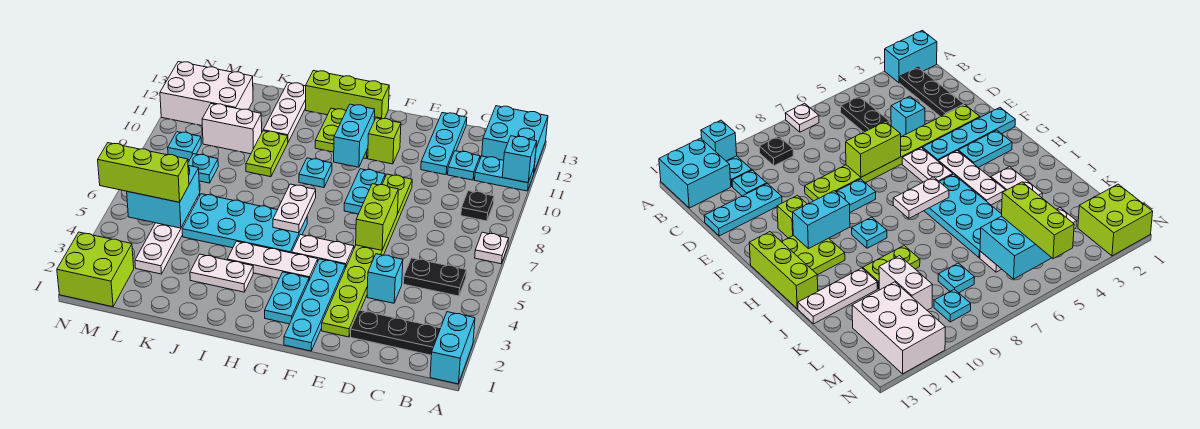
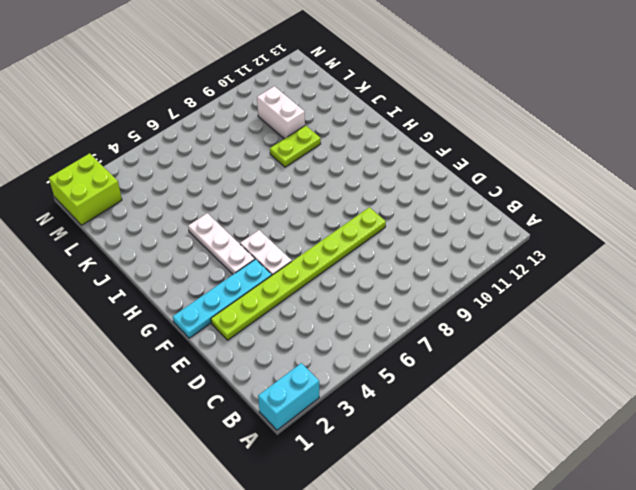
none -> white 1x1 plate [475,232,509,264]
none -> cyan 1x2 plate [475,156,534,191]
none -> cyan 2x2 brick [482,106,548,172]
none -> black 1x3 plate [351,310,441,355]

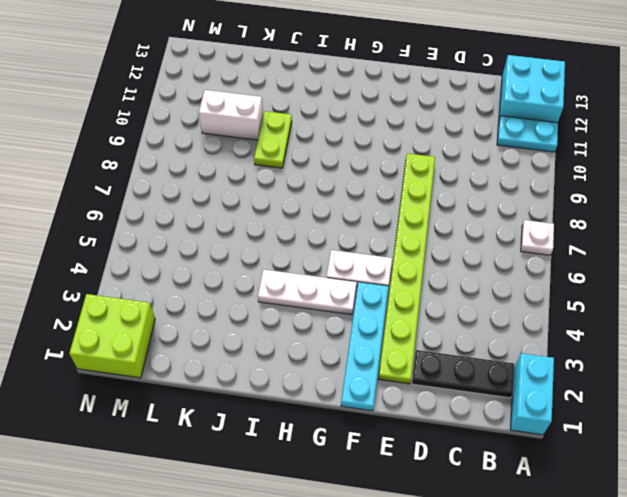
none -> black 1x2 plate [404,258,466,296]
none -> black 1x1 plate [461,191,494,221]
none -> cyan 1x1 plate [448,151,480,180]
none -> cyan 1x1 brick [367,254,403,303]

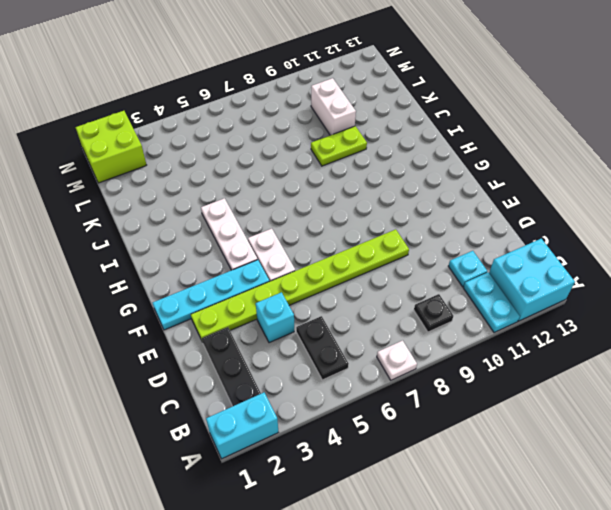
none -> cyan 1x3 plate [421,113,467,175]
none -> cyan 1x2 plate [344,169,385,214]
none -> lime 1x1 brick [368,118,401,164]
none -> cyan 1x2 plate [265,272,309,324]

